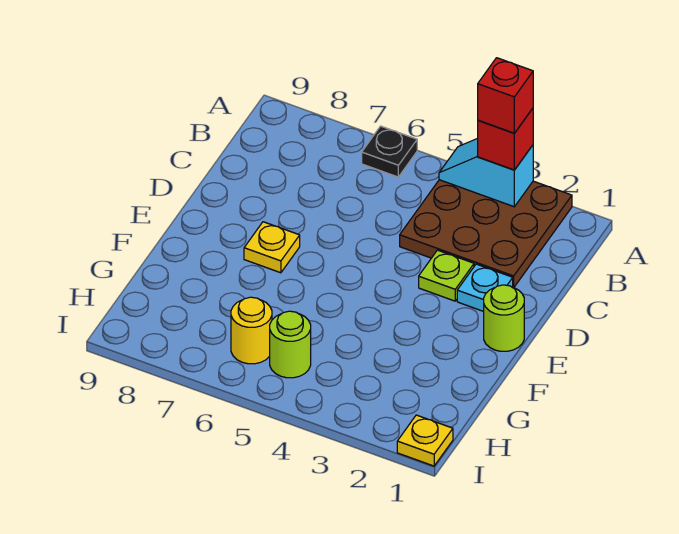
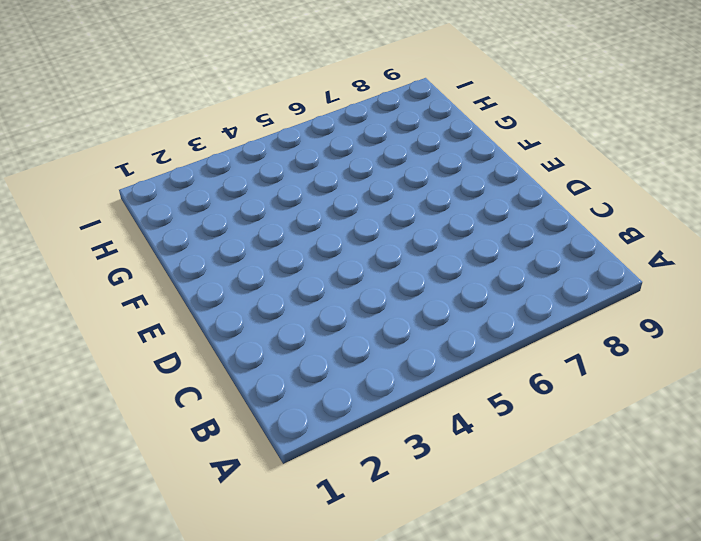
none -> brown 3x3 plate [400,180,572,287]
none -> black 1x1 plate [362,126,417,177]
none -> cyan 1x1 plate [457,264,513,311]

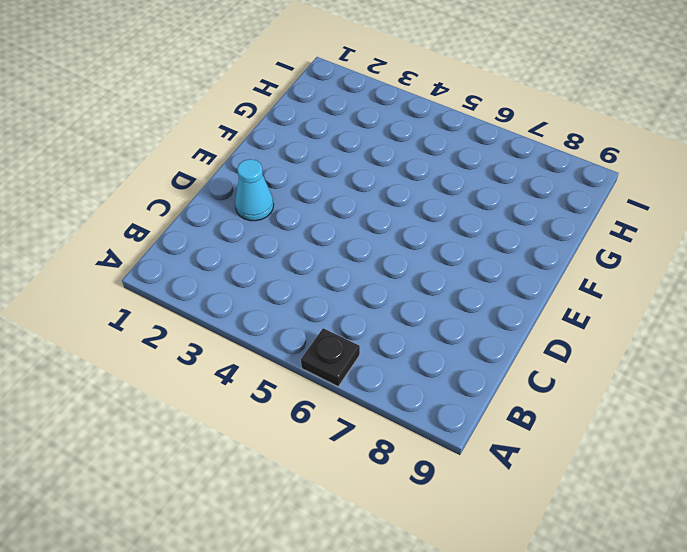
cyan 1x1 cone [235,159,274,221] -> cyan 1x1 plate [457,264,513,311]
none -> brown 3x3 plate [400,180,572,287]
none -> lime 1x1 plate [419,250,474,301]
none -> lime 1x1 round brick [484,285,524,351]

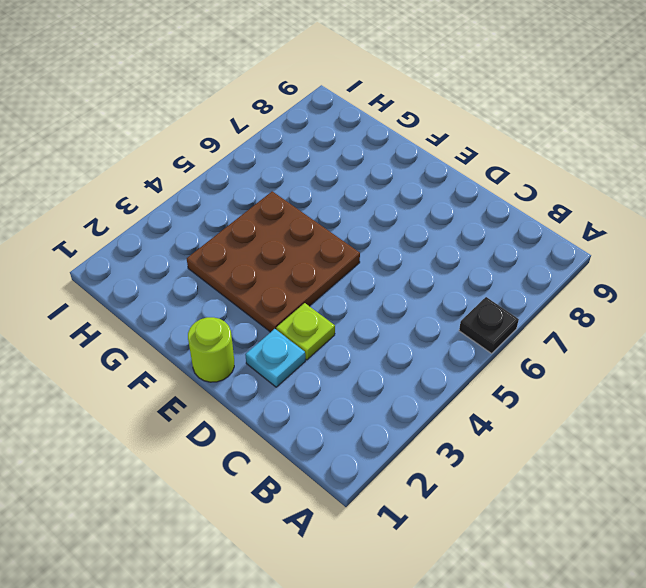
brown 3x3 plate [187,191,360,332] -> brown 3x3 plate moved to [400,180,572,287]
none -> yellow 1x1 plate [244,222,300,273]
none -> lime 1x1 round brick [270,311,311,378]
none -> yellow 1x1 round brick [231,297,272,364]

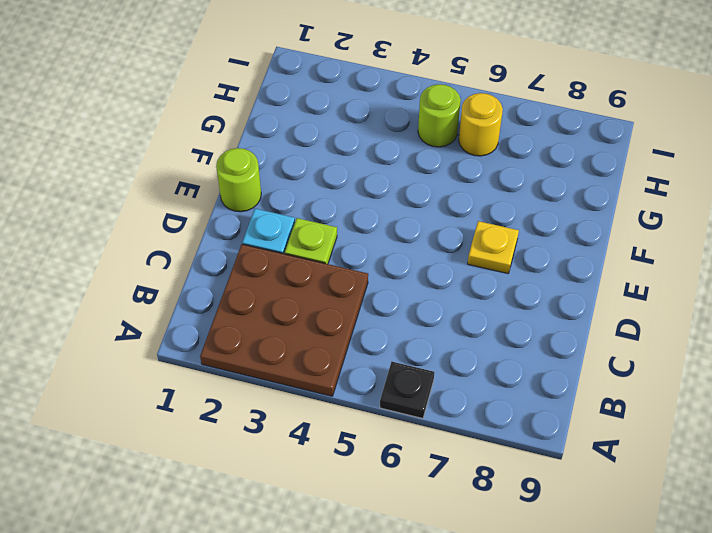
none -> yellow 1x1 plate [397,415,453,466]
none -> cyan 1x2 slope [439,138,533,207]
none -> red 1x1 brick [478,108,533,170]

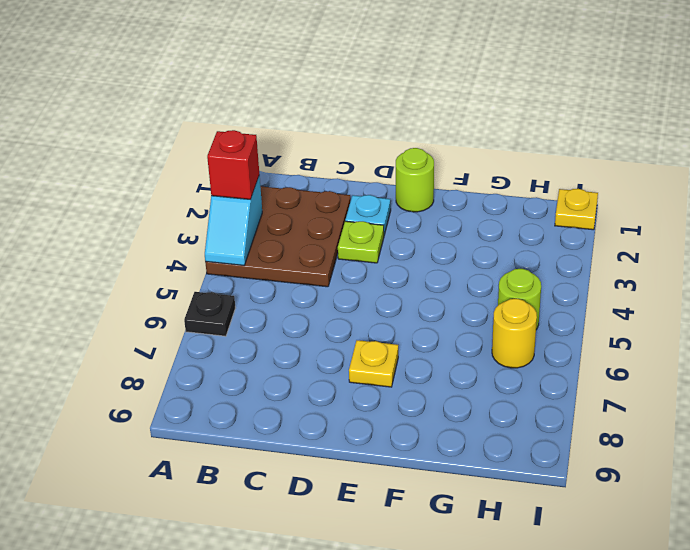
none -> red 1x1 brick [478,58,533,133]

